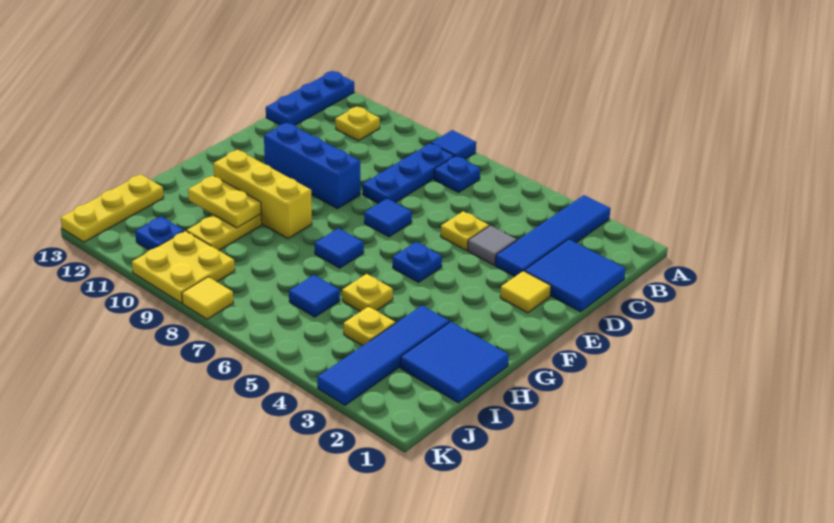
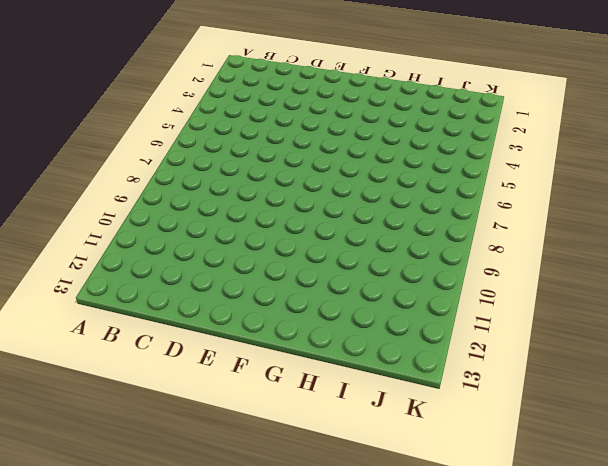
none -> blue 1x4 tile [495,195,611,276]
none -> blue 1x1 tile [431,130,476,159]
none -> blue 1x3 plate [266,71,354,125]

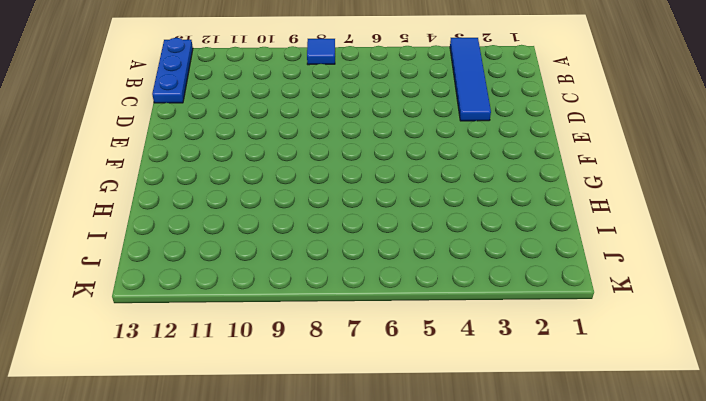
none -> blue 1x1 plate [434,156,480,192]
none -> blue 1x3 plate [363,143,454,203]
none -> yellow 1x1 plate [335,107,380,141]

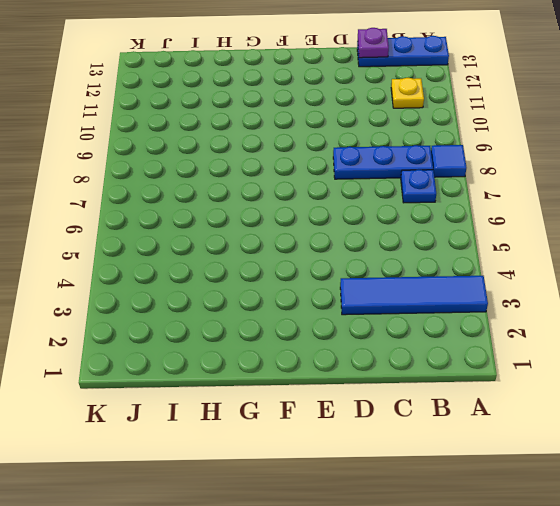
purple 1x1 plate [358,28,389,58] -> none
none -> blue 2x2 tile [524,239,625,312]
none -> grey 1x1 tile [468,226,517,265]
none -> yellow 1x1 plate [441,211,489,250]

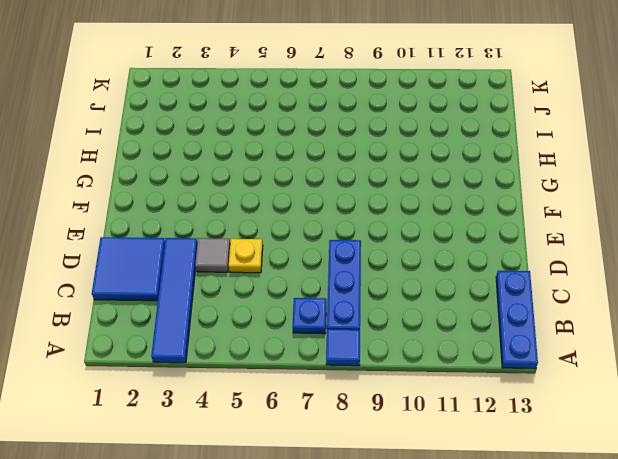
none -> yellow 1x1 plate [335,107,380,141]
none -> yellow 1x1 tile [500,271,551,313]
none -> blue 1x1 tile [364,198,412,237]

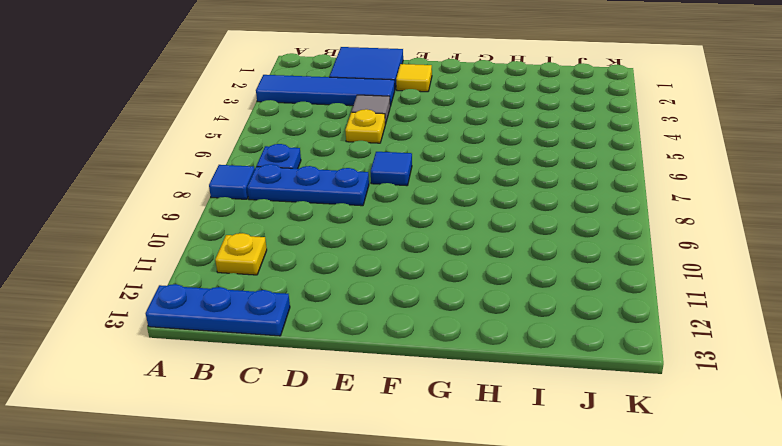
none -> blue 1x3 brick [264,123,360,209]
none -> blue 1x1 plate [393,242,442,282]
none -> blue 1x1 tile [315,228,364,268]

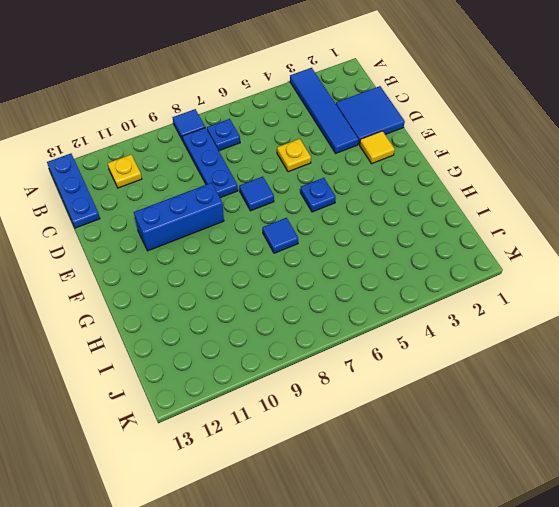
none -> grey 1x1 tile [468,226,517,265]
none -> yellow 1x3 brick [213,150,312,239]
none -> blue 2x2 tile [400,322,509,403]

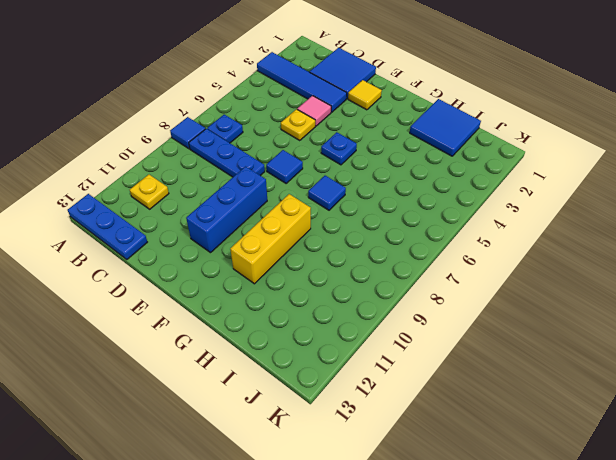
pink 1x1 tile [297,96,331,126] -> grey 1x1 tile [468,226,517,265]
none -> blue 1x4 tile [317,305,449,405]
none -> yellow 1x1 plate [342,274,393,312]
none -> yellow 1x2 plate [187,214,262,250]

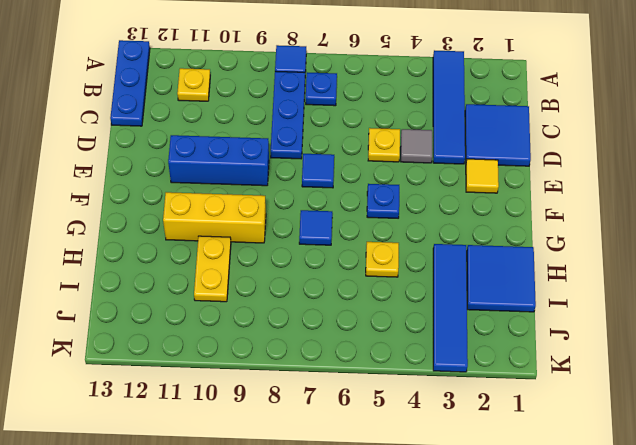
none -> yellow 1x1 plate [344,306,395,346]
none -> blue 1x1 tile [289,275,340,317]
none -> yellow 1x3 plate [61,174,164,242]

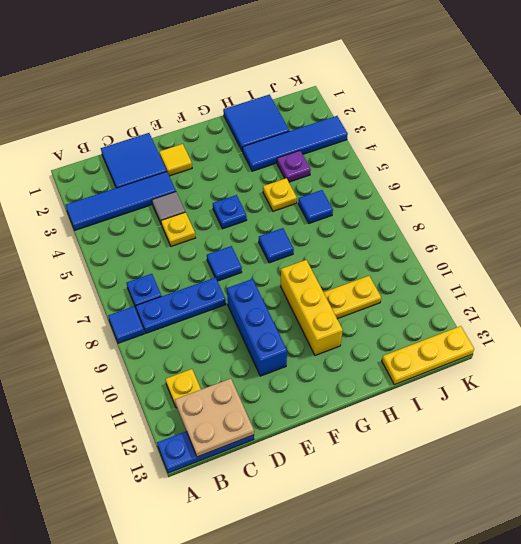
tan 2x2 plate [175,379,254,457] -> none
purple 1x1 plate [277,151,311,182] -> yellow 1x1 plate [344,306,395,346]
none -> yellow 2x2 plate [132,231,235,303]
none -> blue 1x1 plate [135,217,184,250]
none -> yellow 1x1 tile [182,277,233,319]

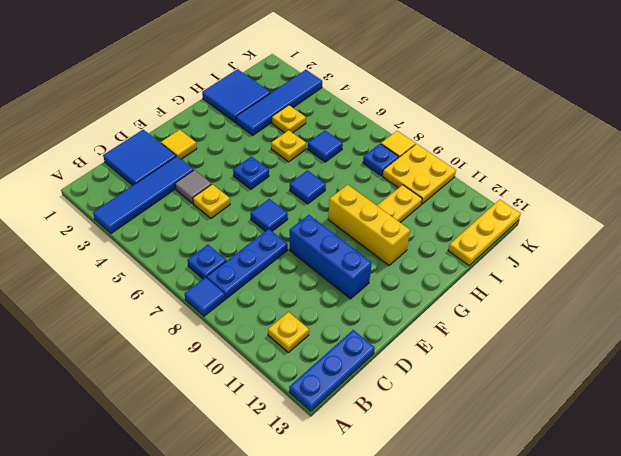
blue 1x1 plate [363,144,399,176] -> blue 1x1 plate moved to [135,217,184,250]
none -> yellow 1x2 plate [188,176,261,228]

